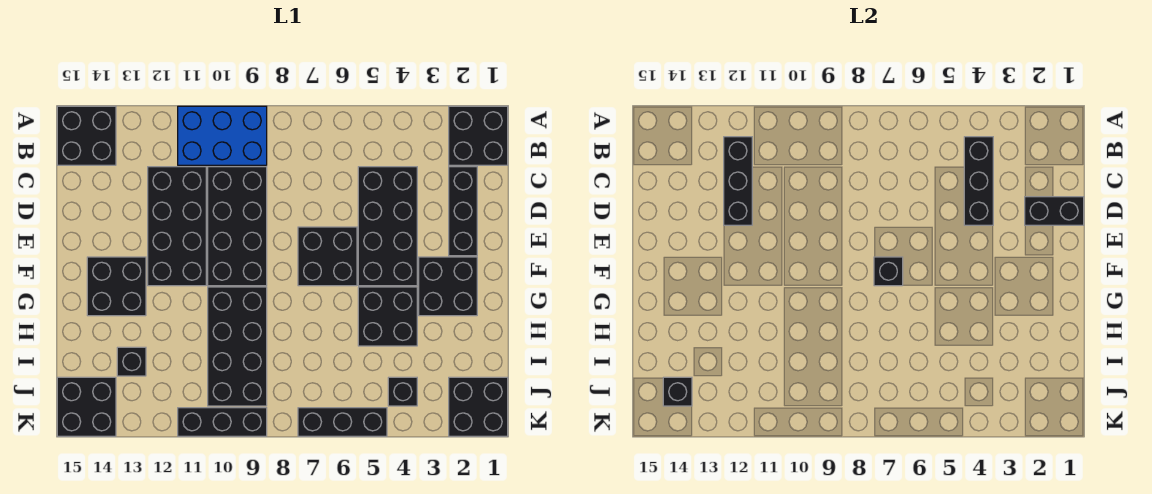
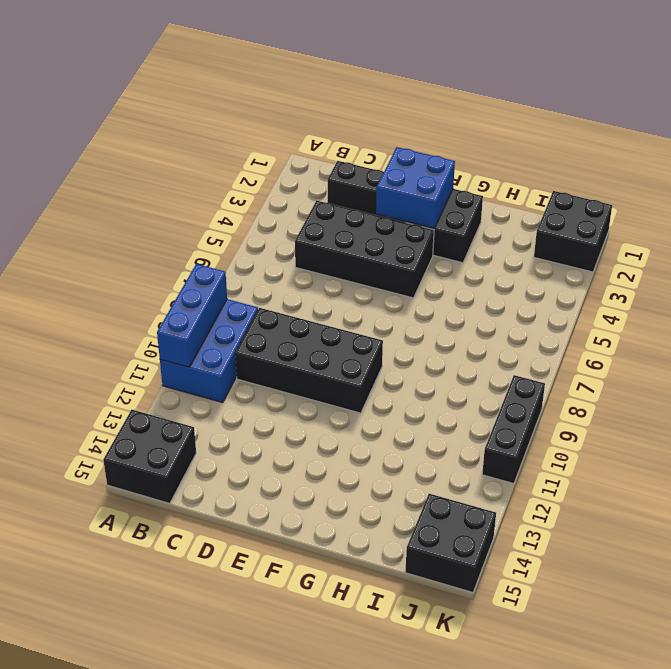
blue 1x3 brick [157,264,227,367] -> none
blue 2x2 brick [376,147,455,228] -> none
none -> black 2x2 brick [449,106,508,165]
none -> black 2x4 brick [148,167,206,286]
none -> black 2x2 brick [298,227,357,286]

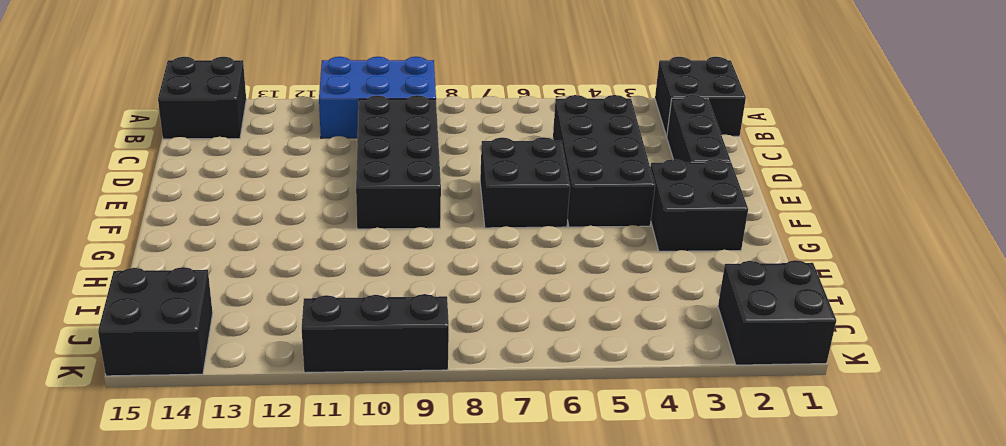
none -> black 2x4 brick [148,167,206,286]
none -> black 2x2 brick [87,257,146,316]
none -> black 2x2 brick [358,287,417,346]

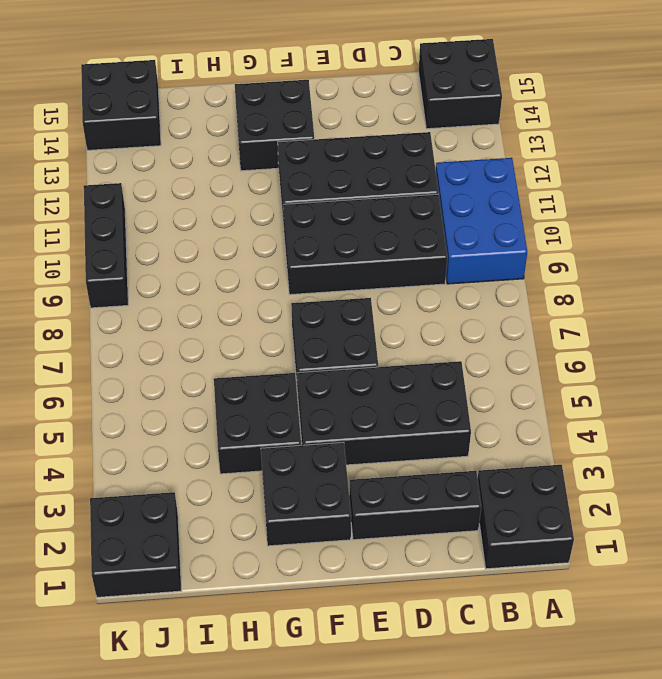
none -> black 2x4 brick [208,287,267,406]
none -> black 1x1 brick [117,347,146,376]
none -> black 1x1 brick [388,377,417,406]

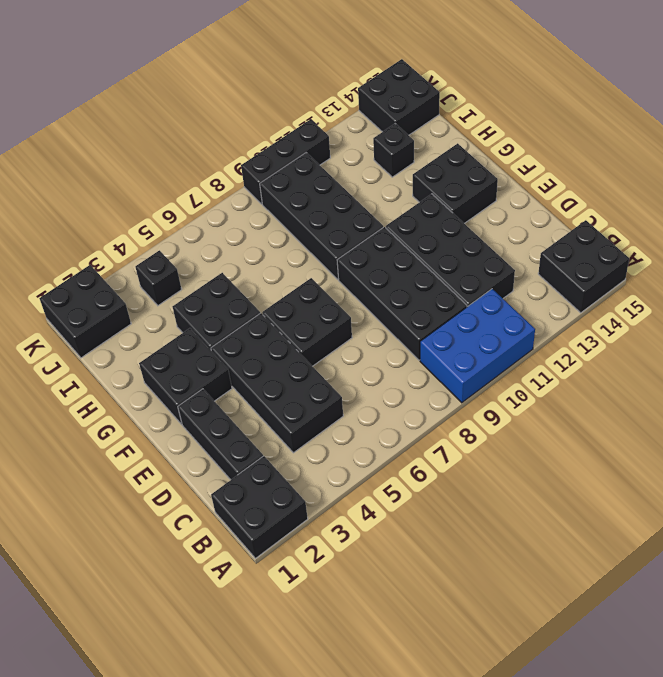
none -> black 1x3 brick [298,408,387,436]
none -> black 1x3 brick [964,137,993,225]
none -> black 1x3 brick [724,137,752,225]

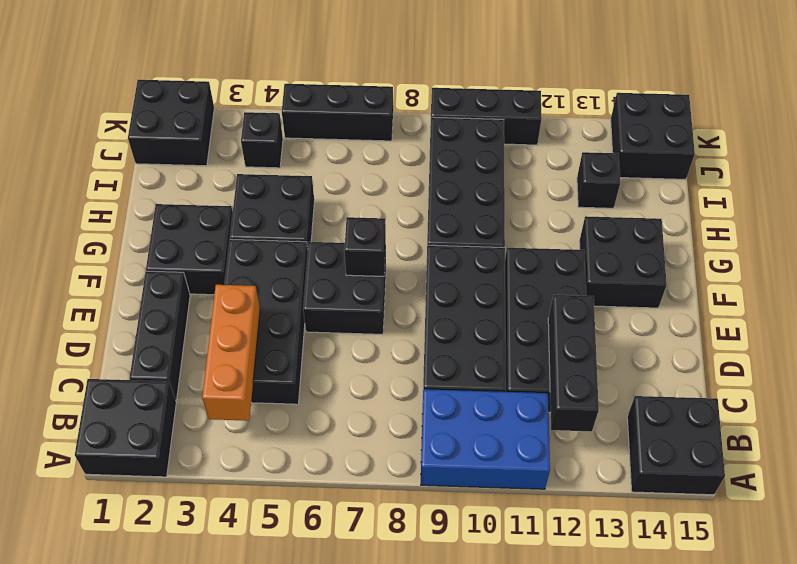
orange 1x3 brick [202,285,260,421] -> black 1x3 brick [964,137,993,225]
none -> black 1x2 brick [1025,197,1084,225]
none -> black 1x1 brick [663,377,692,406]

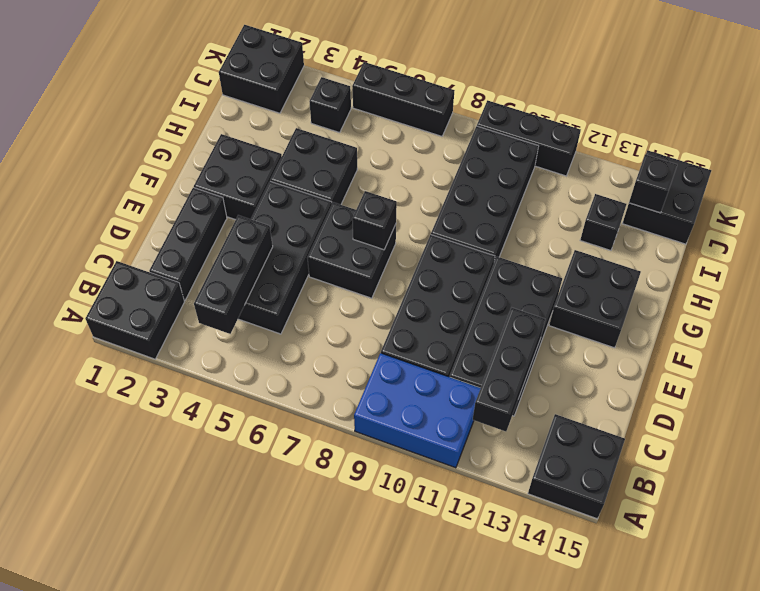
none -> black 1x2 brick [1025,197,1084,225]

